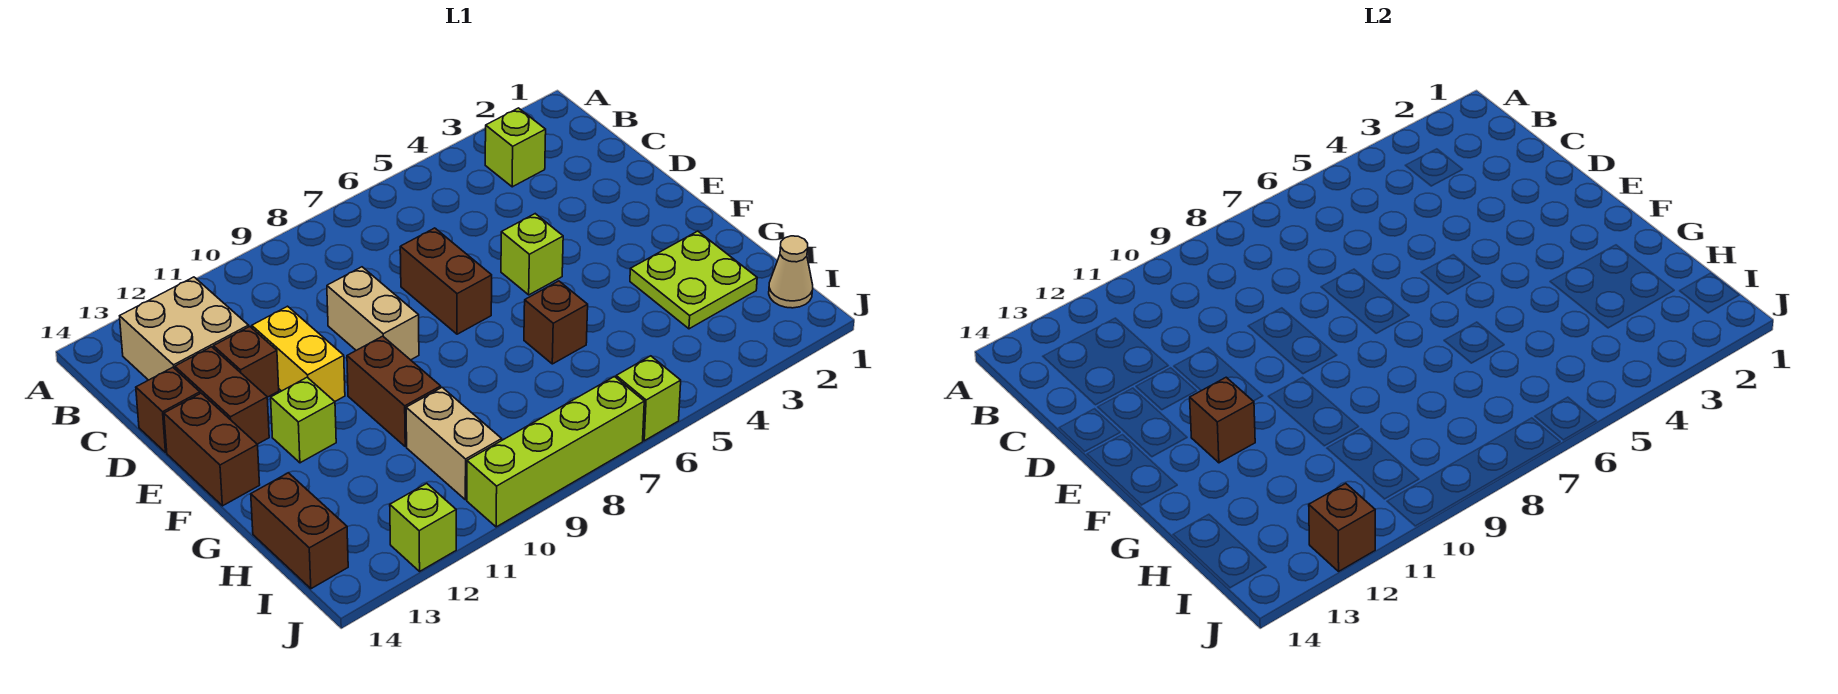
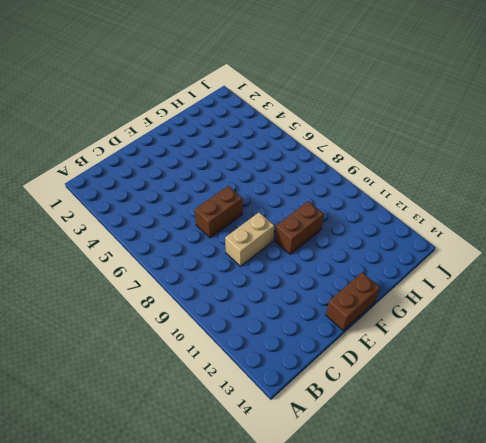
none -> lime 1x1 brick [485,108,546,187]
none -> tan 2x2 brick [120,277,249,380]
none -> yellow 1x2 brick [252,306,345,401]

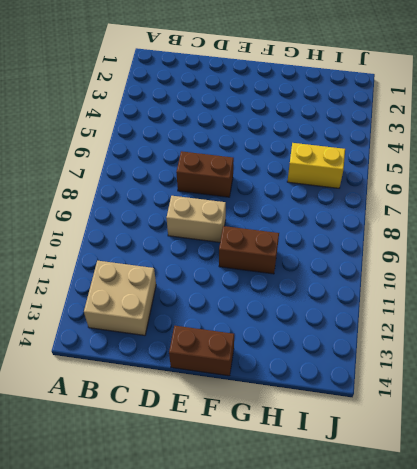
yellow 1x2 brick [287,143,345,188] -> yellow 1x2 brick moved to [252,306,345,401]
none -> lime 1x1 brick [485,108,546,187]
none -> brown 1x1 brick [214,327,279,397]
none -> brown 1x2 brick [175,347,269,444]

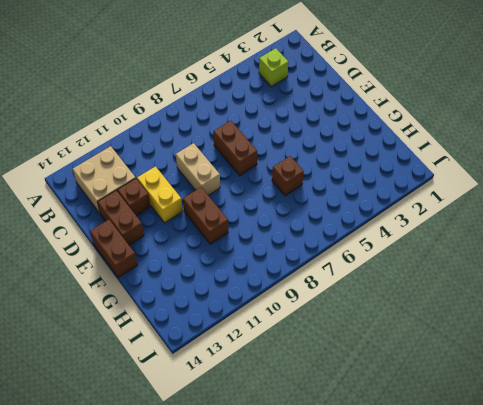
none -> brown 1x1 brick [136,367,200,452]
none -> lime 1x1 brick [501,214,563,295]
none -> lime 1x1 brick [271,377,336,463]

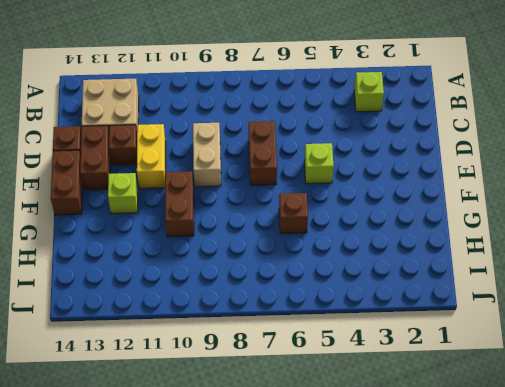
none -> lime 2x2 plate [630,231,757,329]
none -> tan 1x2 brick [406,388,502,500]
none -> brown 1x2 brick [251,473,348,589]

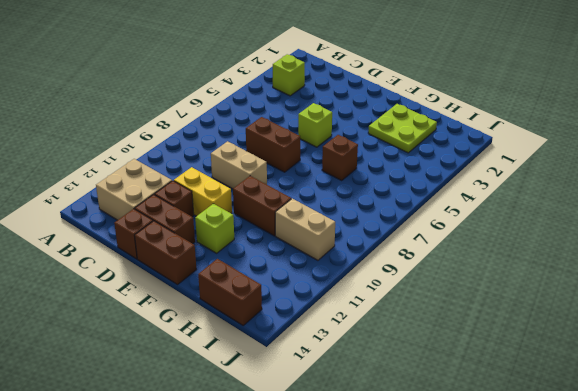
none -> tan 1x1 cone [769,236,813,308]
none -> lime 1x1 brick [616,356,681,441]
none -> lime 1x4 brick [467,377,644,527]

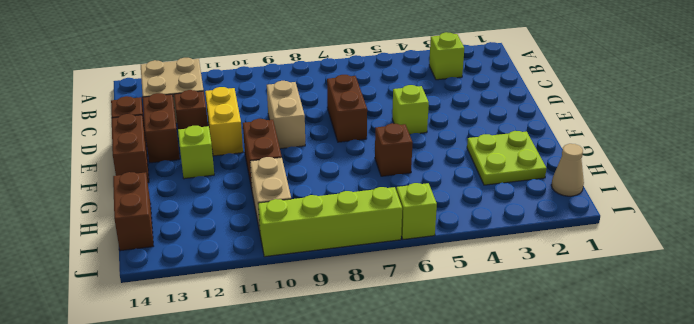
none -> lime 1x1 brick [390,483,456,571]
none -> brown 1x1 brick [1190,377,1255,463]
none -> brown 1x1 brick [1309,483,1375,571]

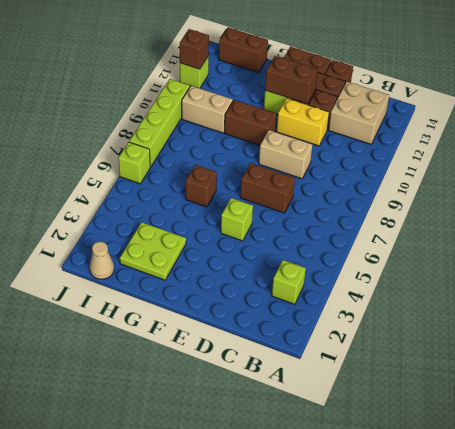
brown 1x2 brick [265,56,318,104] -> brown 1x1 brick [1190,377,1255,463]

